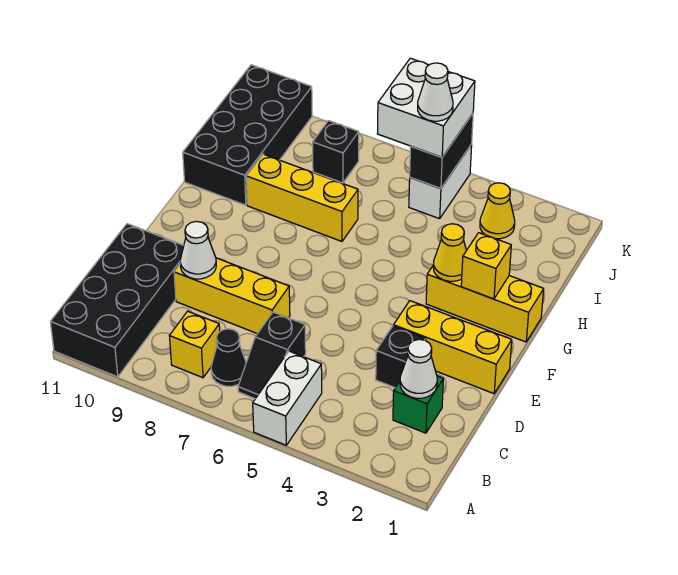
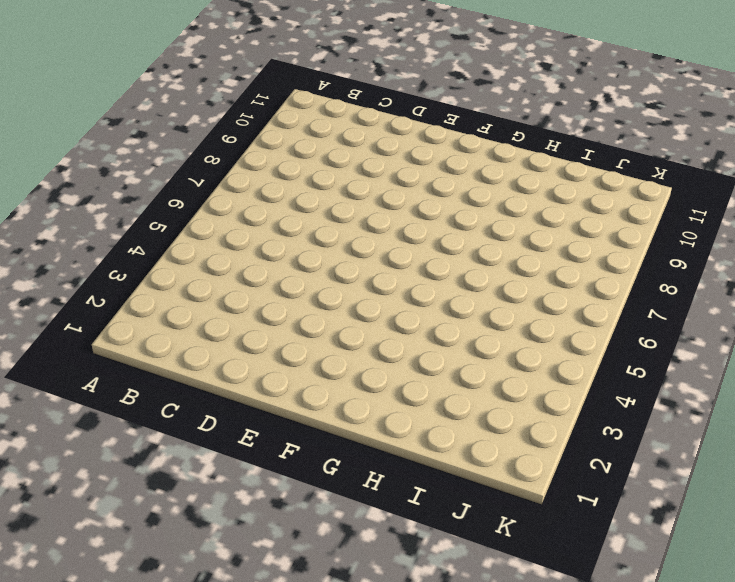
none -> white 1x2 brick [253,351,322,445]
none -> black 2x4 brick [51,224,184,377]
none -> black 1x2 slope [238,312,306,399]

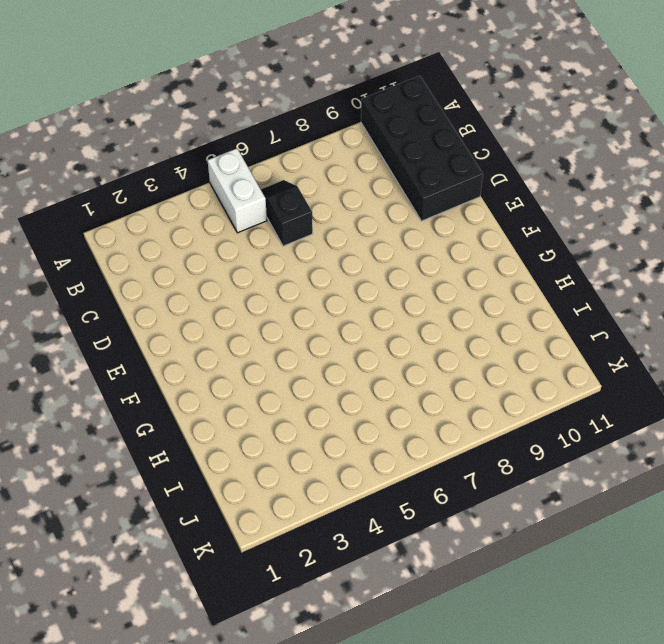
none -> black 1x1 cone [211,329,246,386]
none -> yellow 1x1 brick [170,311,220,378]
none -> green 1x1 brick [393,376,443,433]

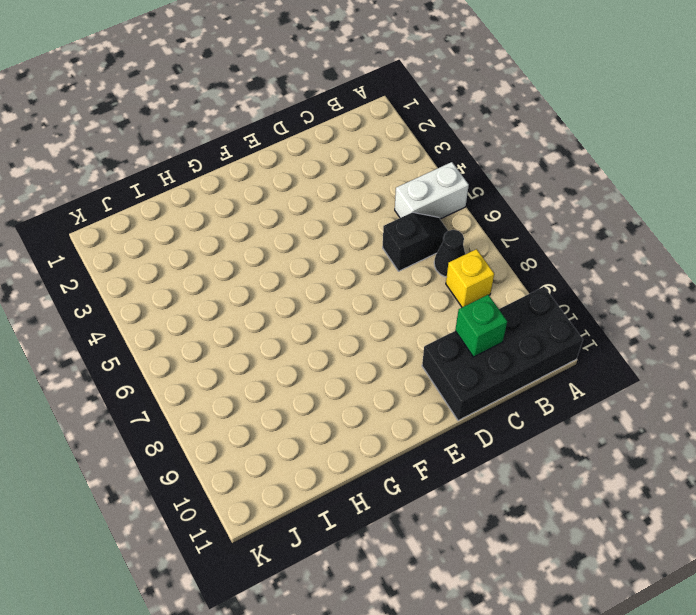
green 1x1 brick [455,295,507,357] -> green 1x1 brick moved to [393,376,443,433]
none -> black 1x1 brick [376,326,426,388]
none -> yellow 1x3 brick [174,258,290,334]
none -> yellow 1x3 brick [393,301,512,394]

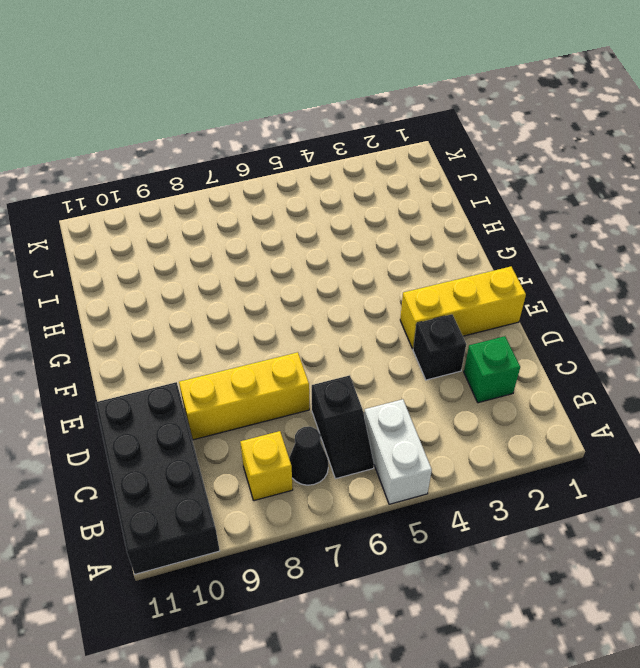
none -> yellow 1x3 brick [426,266,544,342]
none -> yellow 1x3 brick [246,154,358,241]
none -> black 2x4 brick [183,65,312,205]

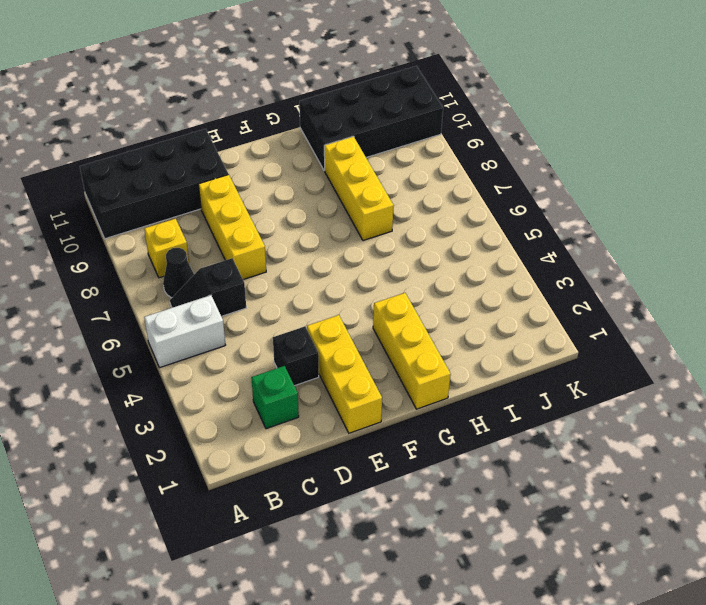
none -> yellow 1x1 cone [480,183,515,239]
none -> white 1x2 brick [409,144,472,219]
none -> black 1x1 brick [313,121,359,183]

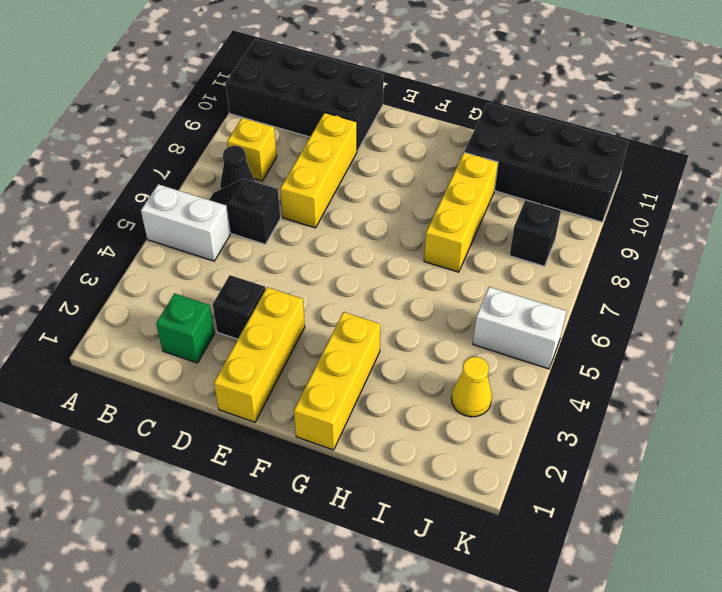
none -> white 1x1 cone [400,339,437,398]
none -> white 1x1 cone [180,221,216,279]
none -> yellow 1x1 brick [461,233,511,299]

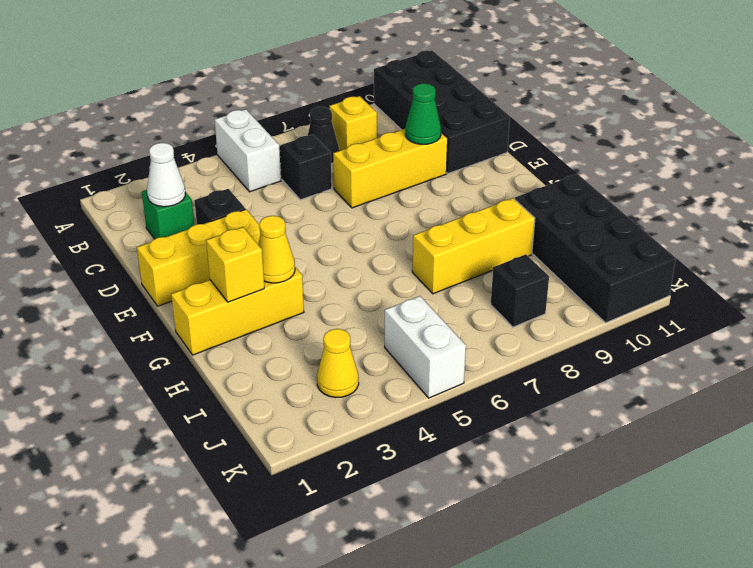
green 1x1 cone [405,83,441,144] -> white 1x1 cone [180,221,216,279]
none -> black 1x2 brick [410,114,473,189]
none -> white 2x2 brick [377,58,475,157]
none -> white 1x1 cone [418,63,453,121]

